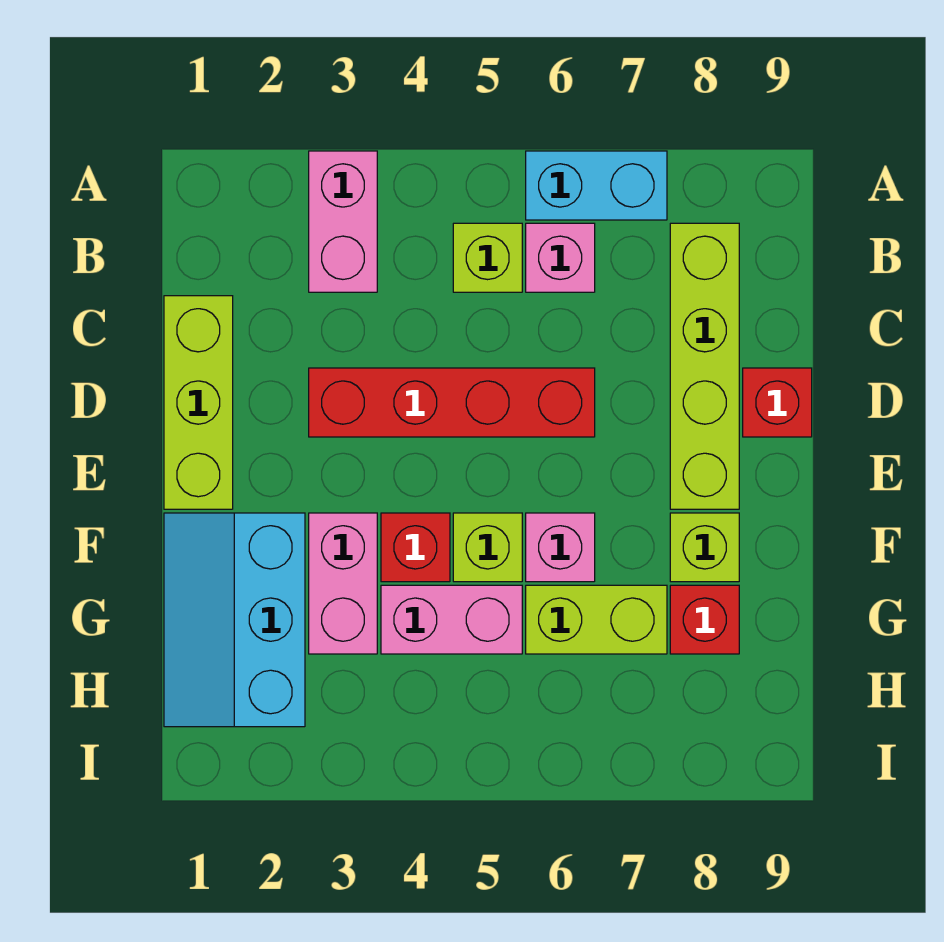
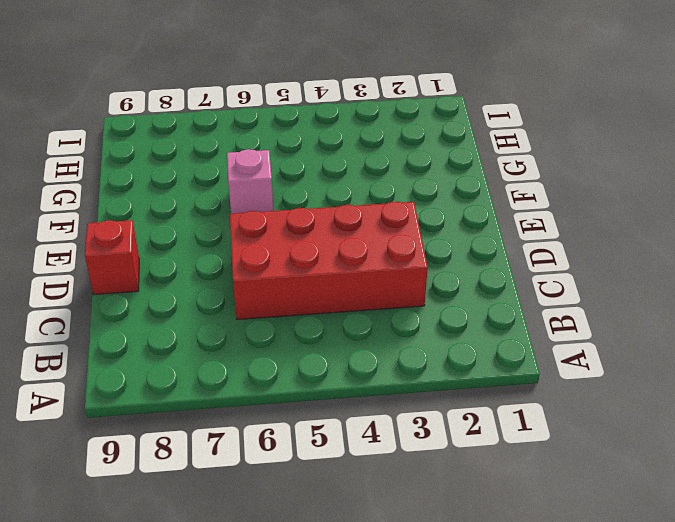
red 2x4 brick [230,202,428,320] -> red 1x4 brick [309,368,595,437]
none -> pink 1x2 brick [309,151,377,292]
none -> cyan 1x2 brick [526,151,667,220]
none -> lime 1x1 brick [453,223,522,292]

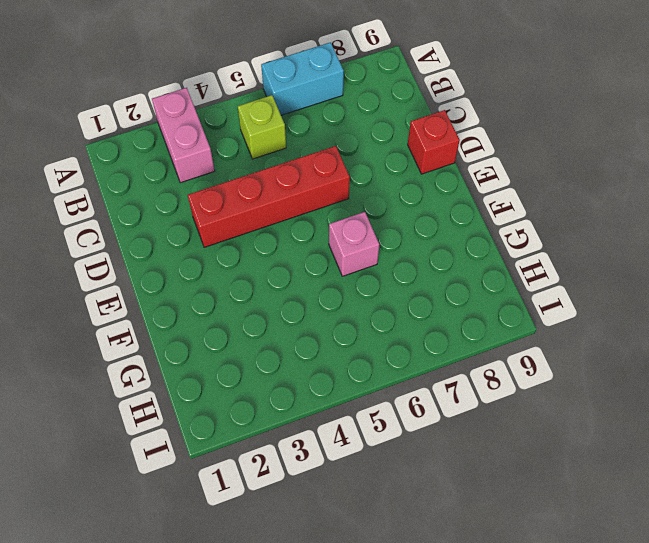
none -> pink 1x1 brick [526,223,595,292]
none -> lime 1x4 brick [670,223,739,509]
none -> lime 1x3 brick [164,296,233,509]

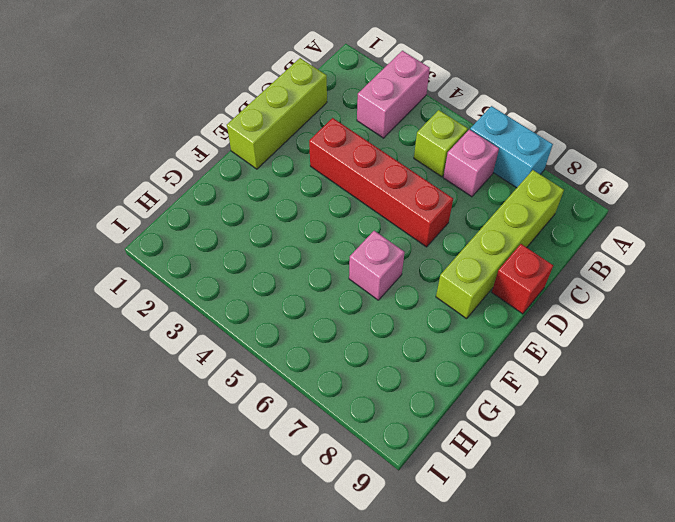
none -> cyan 2x3 slope [164,513,305,727]
none -> pink 1x2 brick [309,513,377,654]
none -> red 1x1 brick [381,513,450,582]

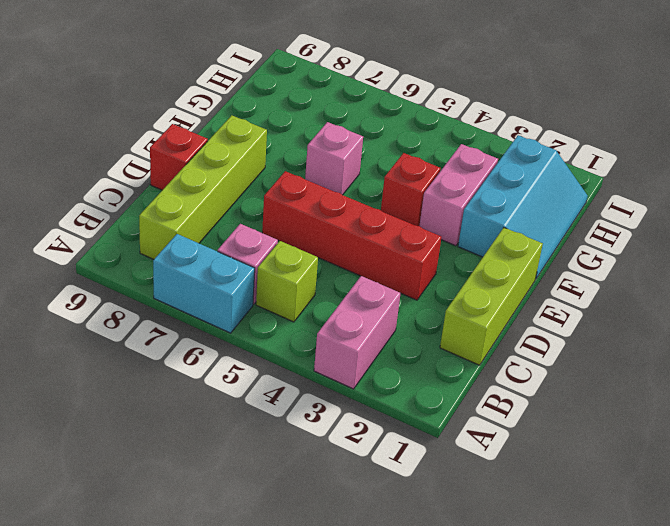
none -> lime 1x1 brick [453,513,522,582]
none -> lime 1x1 brick [670,513,739,582]
none -> pink 1x2 brick [381,585,522,654]

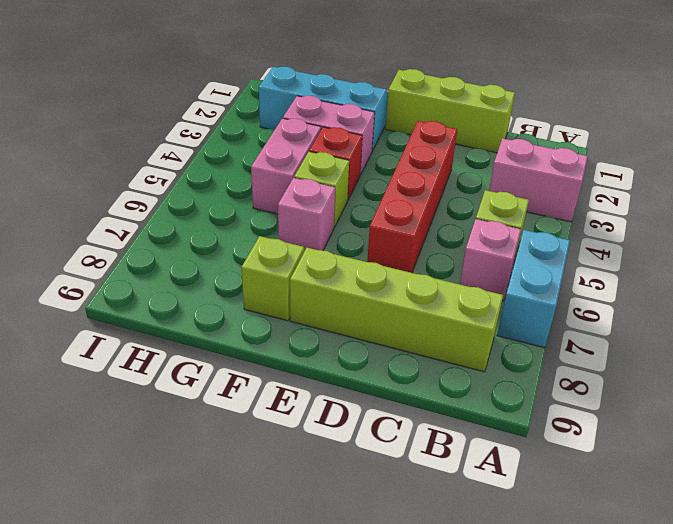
none -> red 1x1 brick [743,368,812,437]
none -> lime 1x2 brick [526,585,667,654]
none -> red 1x1 brick [670,585,739,654]

